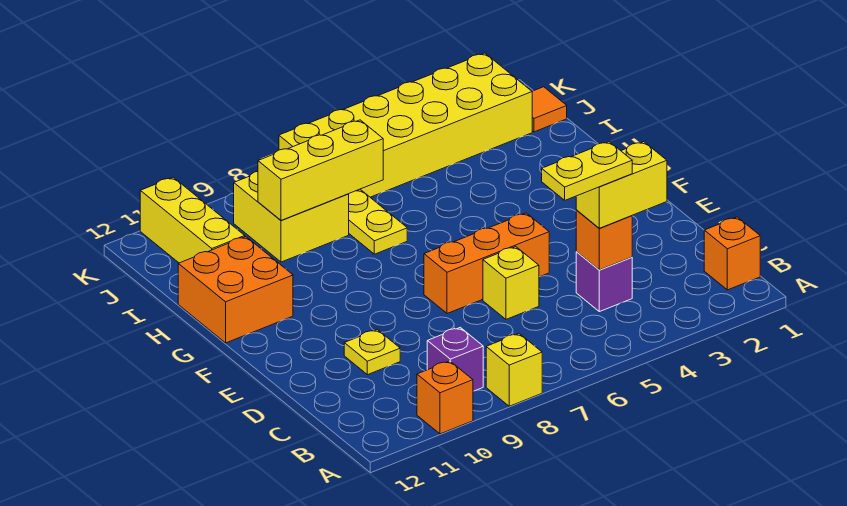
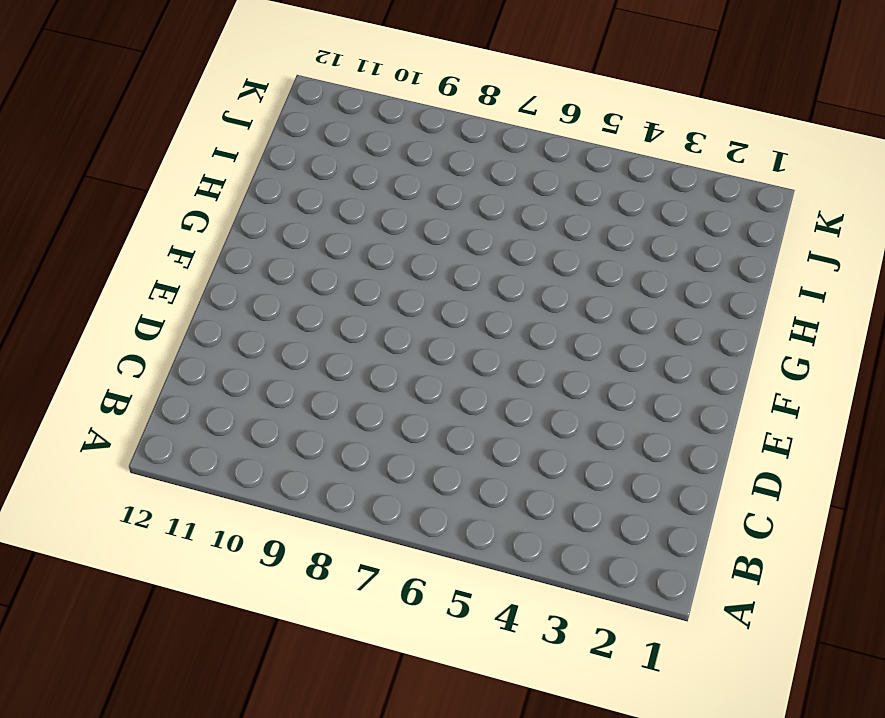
none -> yellow 1x1 brick [486,334,542,406]
none -> orange 1x1 brick [417,361,473,434]
none -> orange 1x1 brick [704,217,760,290]

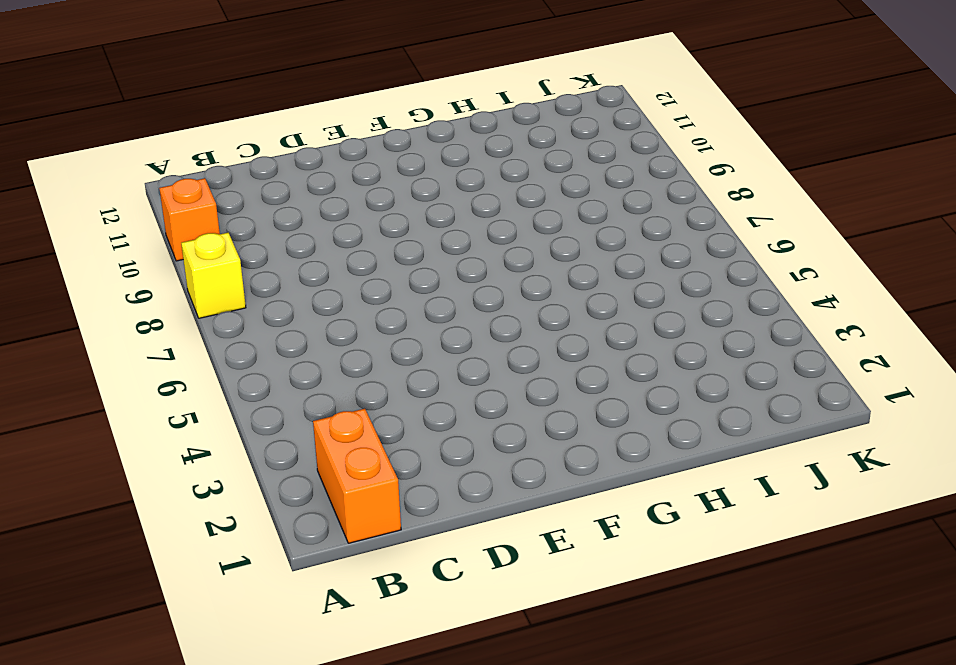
orange 1x2 brick [313,409,401,543] -> orange 1x1 brick [704,217,760,290]
none -> purple 1x1 brick [427,327,483,391]
none -> purple 1x1 brick [576,252,632,312]
none -> yellow 1x1 brick [483,247,539,319]

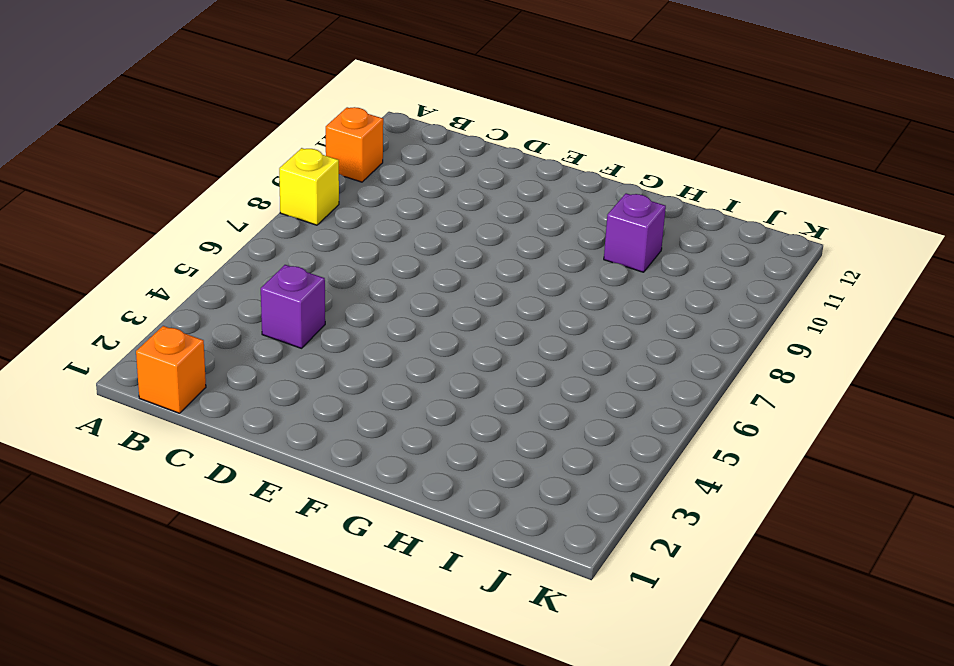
purple 1x1 brick [604,193,666,272] -> purple 1x1 brick moved to [427,327,483,391]
none -> yellow 1x1 brick [483,247,539,319]
none -> yellow 1x1 plate [344,330,400,375]
none -> orange 1x3 brick [424,213,549,313]

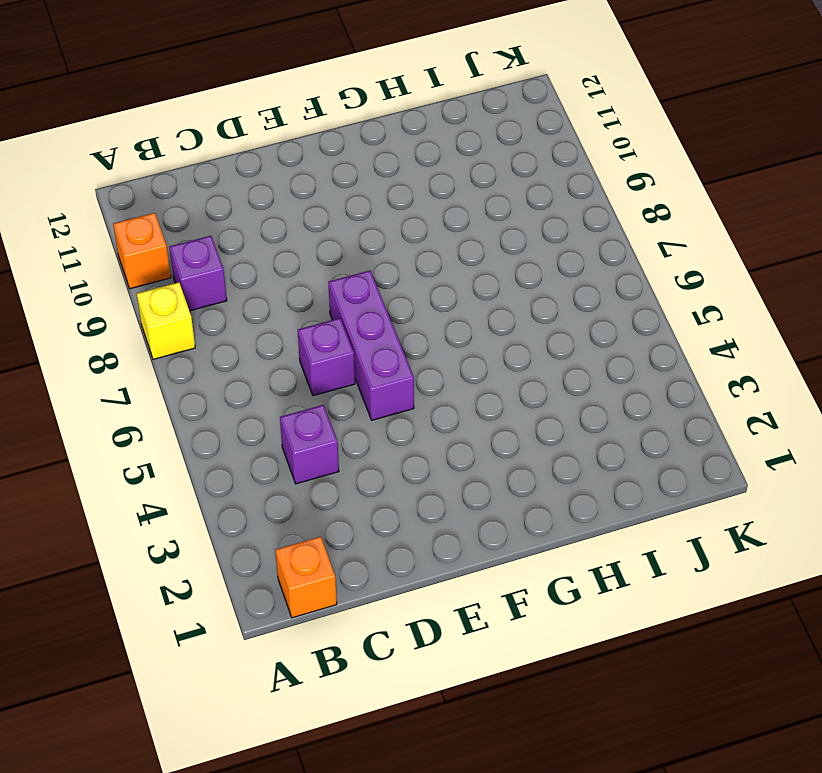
purple 1x1 brick [298,318,355,396] -> yellow 1x1 brick [483,247,539,319]
purple 1x3 brick [328,271,414,420] -> orange 1x3 brick [424,213,549,313]
none -> yellow 1x1 plate [344,330,400,375]
none -> orange 2x2 brick [178,237,293,343]
none -> yellow 1x2 plate [349,189,407,254]

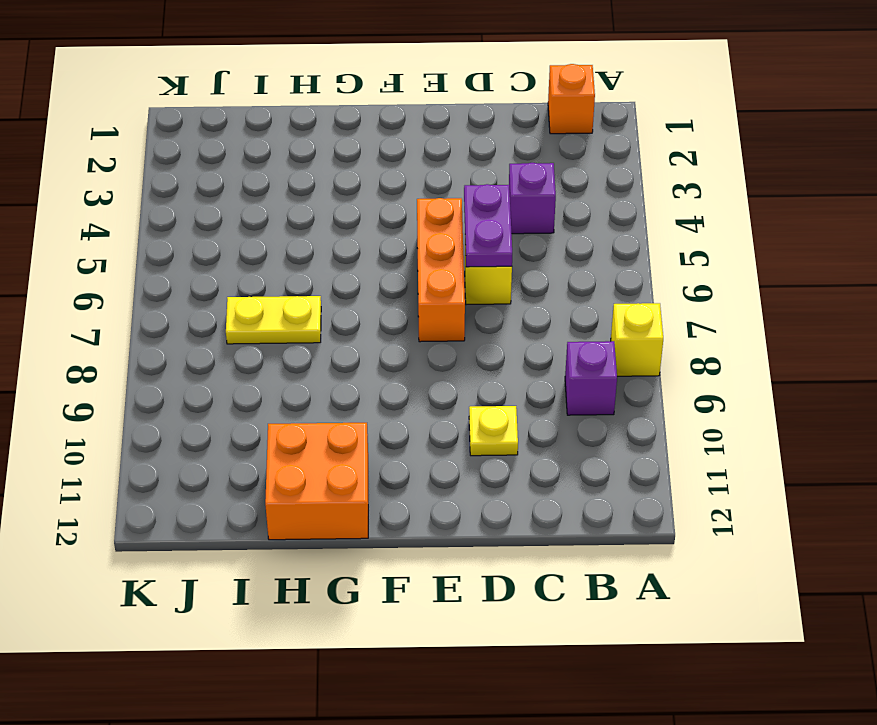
purple 1x2 plate [464,184,512,267] -> none
none -> orange 1x1 brick [417,361,473,434]
none -> yellow 2x2 brick [234,171,349,262]
none -> yellow 1x3 brick [140,177,245,263]

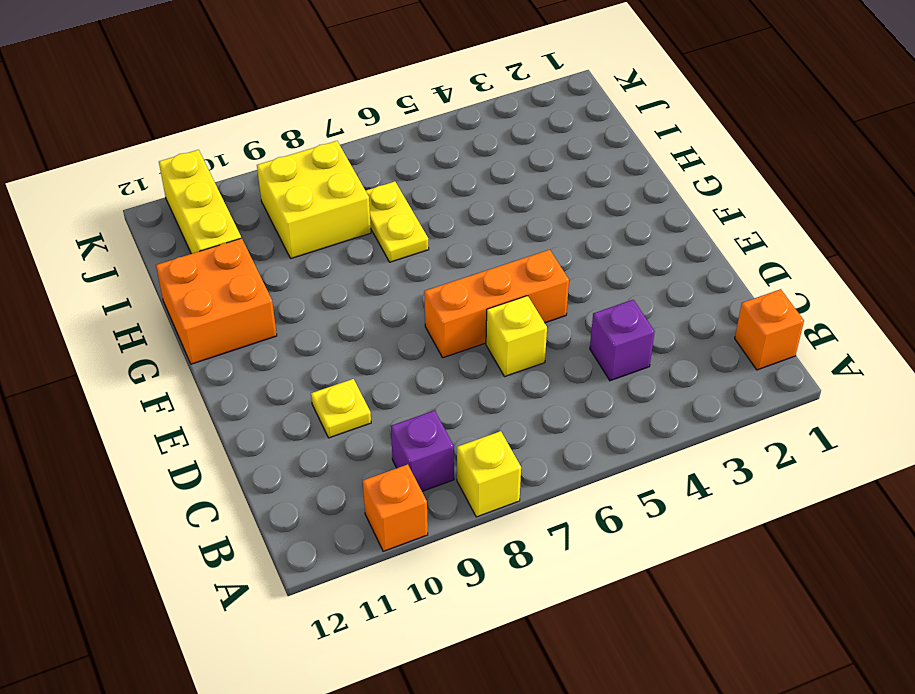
none -> orange 1x1 tile [532,87,567,132]
none -> yellow 2x6 brick [279,53,532,197]
none -> orange 1x1 brick [576,210,632,270]

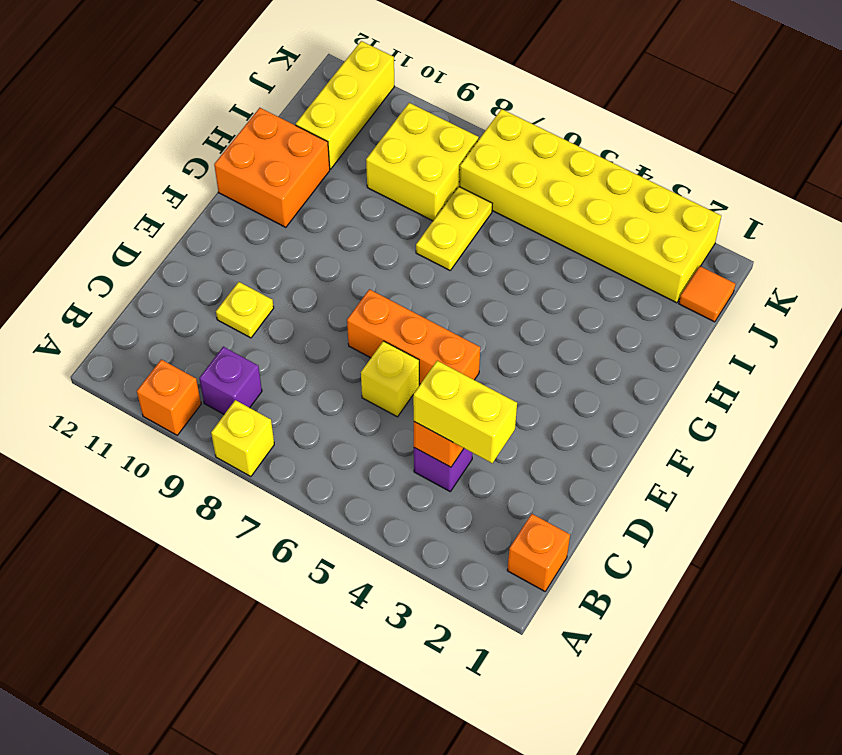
none -> yellow 1x3 brick [258,120,383,220]
none -> yellow 1x2 plate [542,142,632,200]

